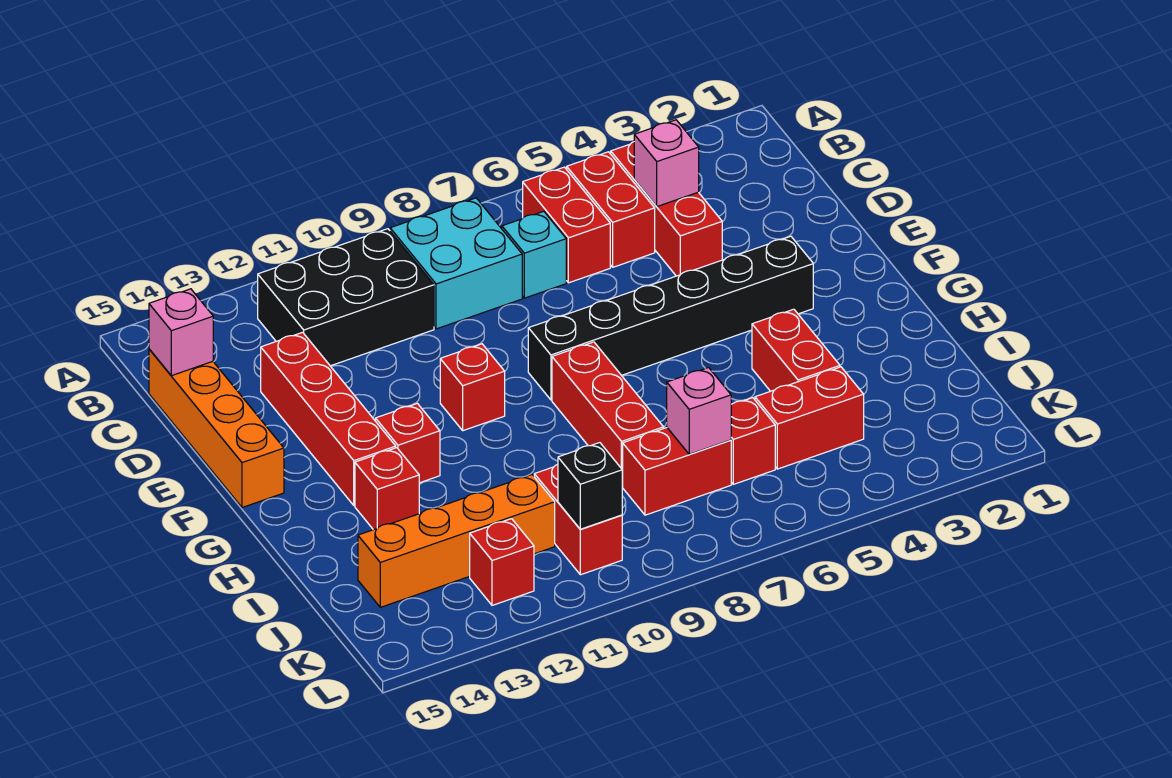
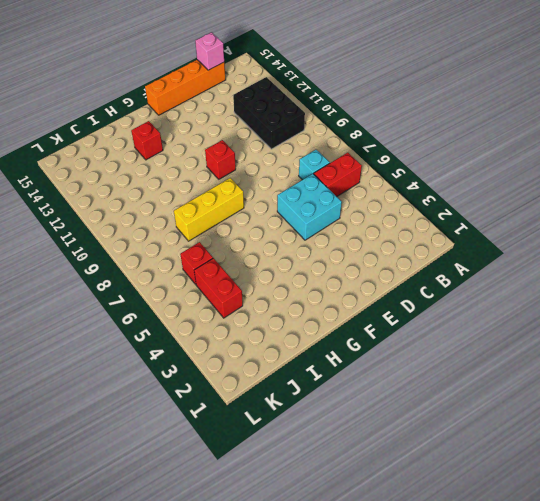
cyan 2x2 brick [277,174,342,240] -> cyan 2x2 brick moved to [390,198,522,329]
yellow 1x3 brick [174,178,244,241] -> red 1x3 brick [552,342,664,486]
none -> red 1x3 brick [611,142,722,276]
none -> red 1x2 brick [567,152,655,267]
none -> red 1x4 brick [261,332,396,506]

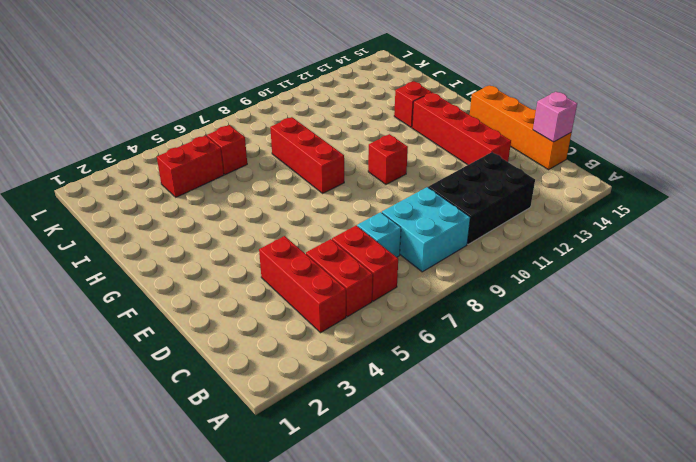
none -> black 1x6 brick [528,236,813,400]
none -> red 1x1 brick [375,403,440,483]
none -> red 1x2 brick [752,309,840,391]

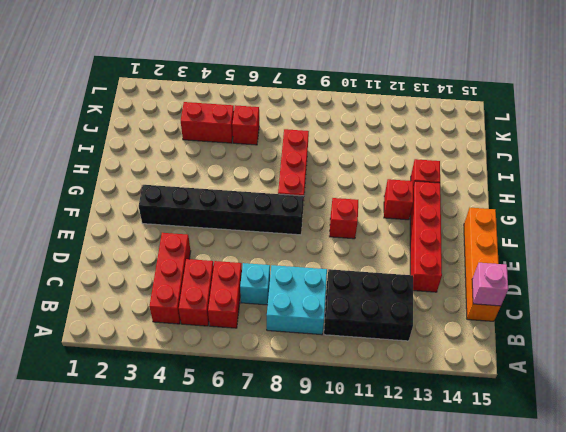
none -> red 1x2 brick [752,309,840,391]
none -> red 1x2 brick [622,428,731,515]
none -> red 1x2 brick [534,464,622,575]

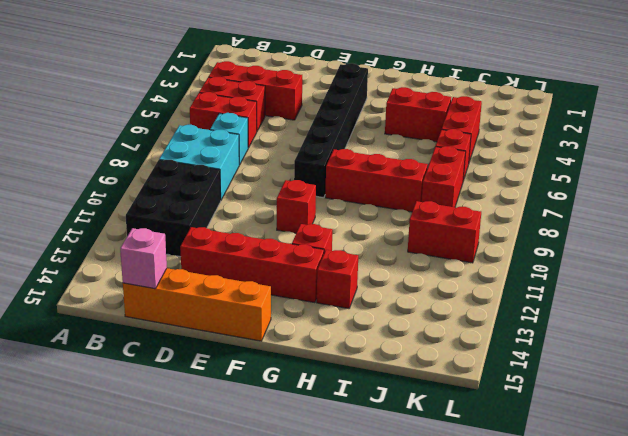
none -> orange 1x4 brick [358,475,555,607]
none -> red 1x1 brick [470,519,534,605]
none -> pink 1x1 brick [634,120,699,206]

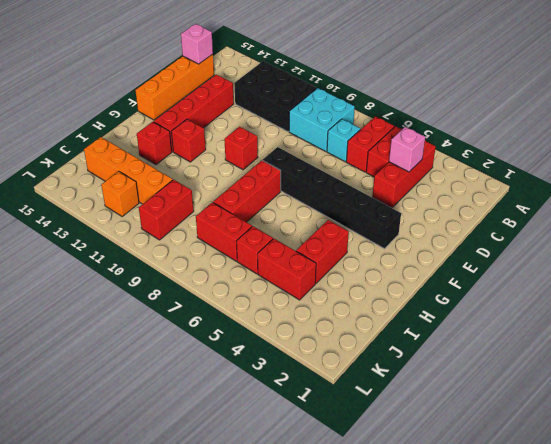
orange 1x1 brick [101,171,139,217] -> red 1x1 brick [470,519,534,605]
none -> pink 1x1 brick [667,368,731,454]
none -> black 1x1 brick [558,443,622,529]

